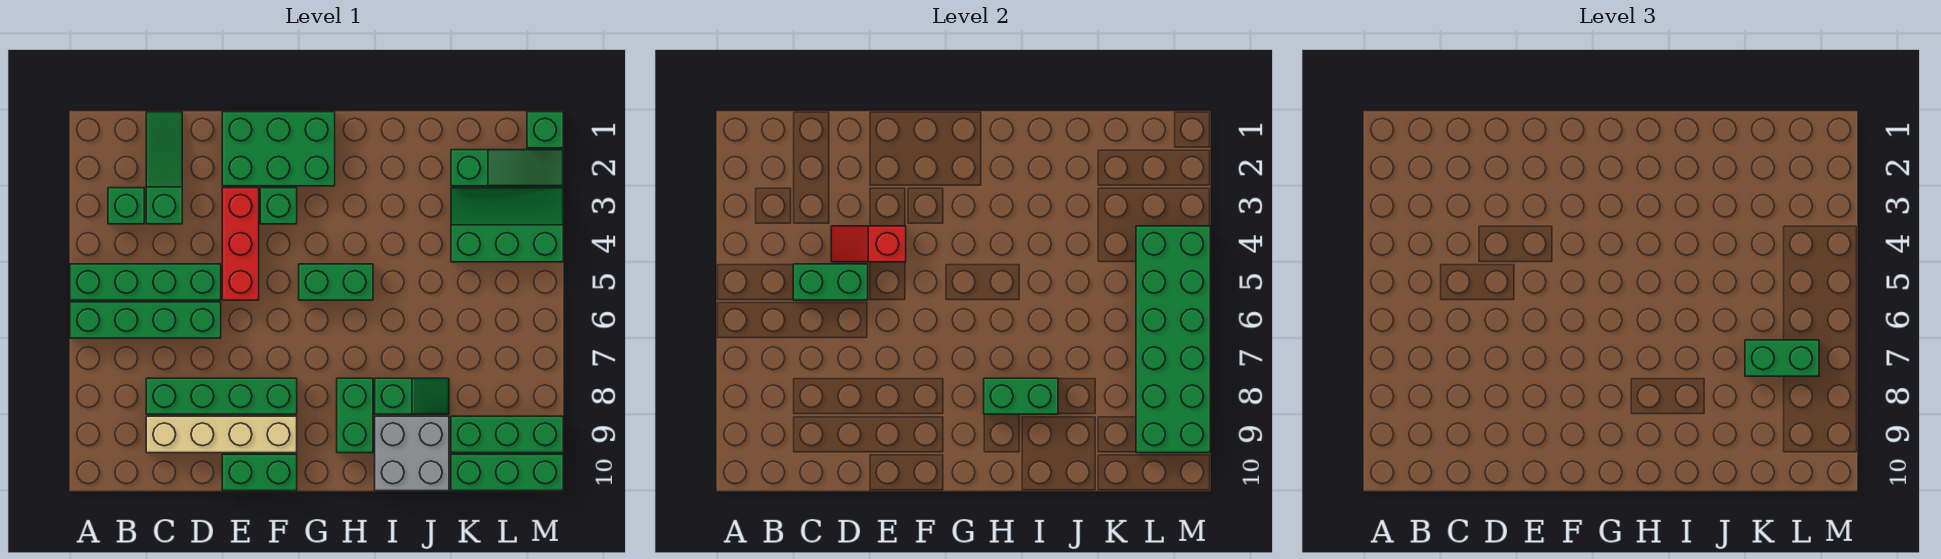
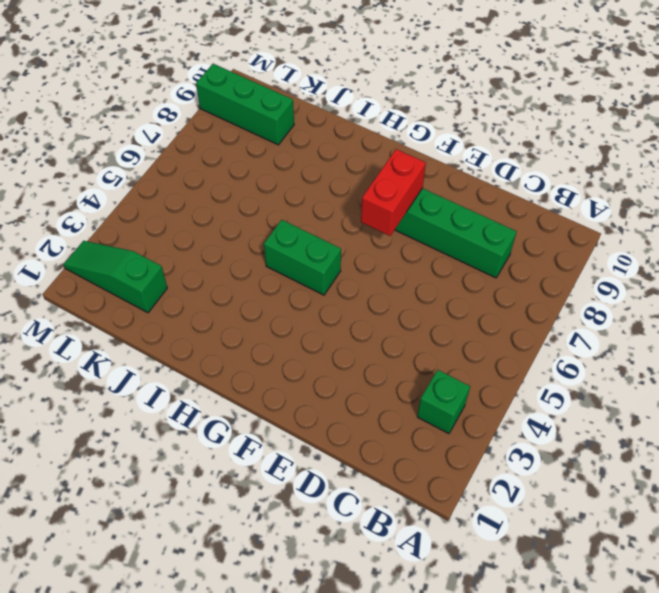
red 1x2 brick [361,149,426,236] -> none
none -> green 1x4 brick [70,264,221,300]
none -> green 1x4 brick [70,302,221,338]
none -> green 1x3 slope [146,112,182,224]

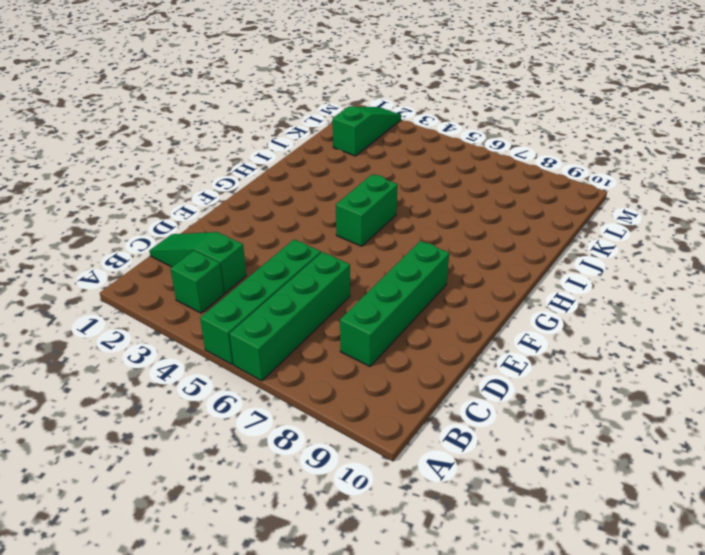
none -> tan 1x4 brick [146,416,297,453]
none -> green 2x3 brick [222,112,335,186]
none -> red 1x3 brick [222,188,259,300]

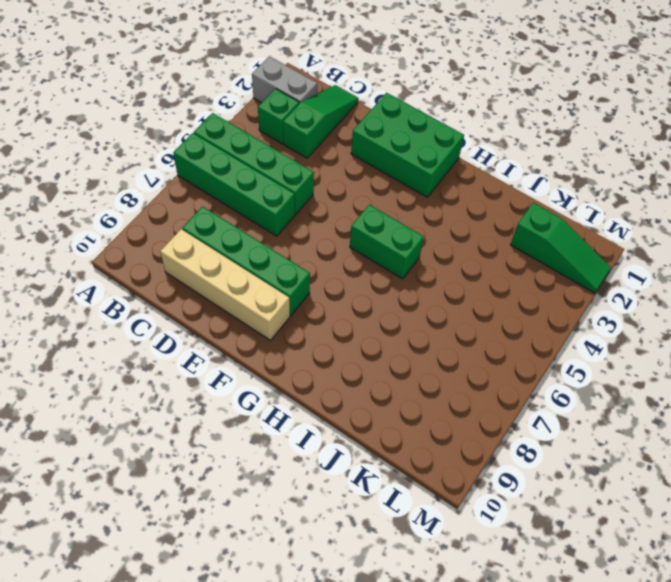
grey 1x2 brick [252,56,317,104] -> none
none -> red 1x3 brick [222,188,259,300]
none -> green 1x2 brick [222,454,297,491]
none -> green 1x1 brick [260,188,297,224]

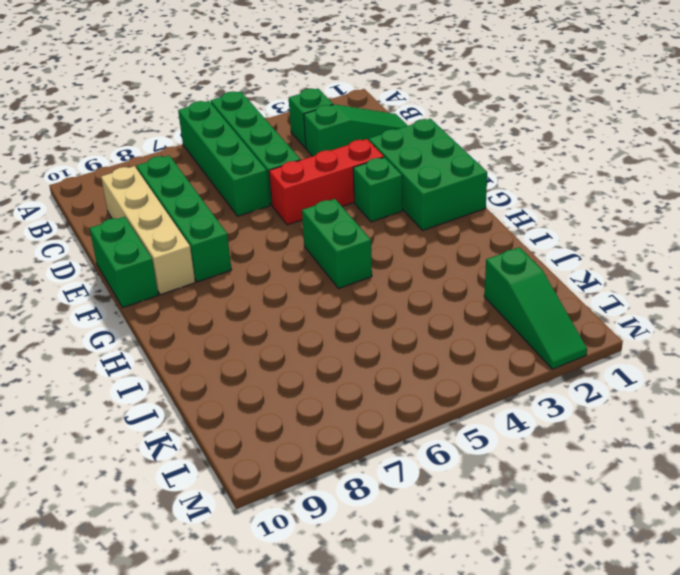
none -> green 1x2 brick [337,378,373,453]
none -> green 1x2 slope [375,378,449,414]
none -> grey 2x2 brick [375,416,449,491]

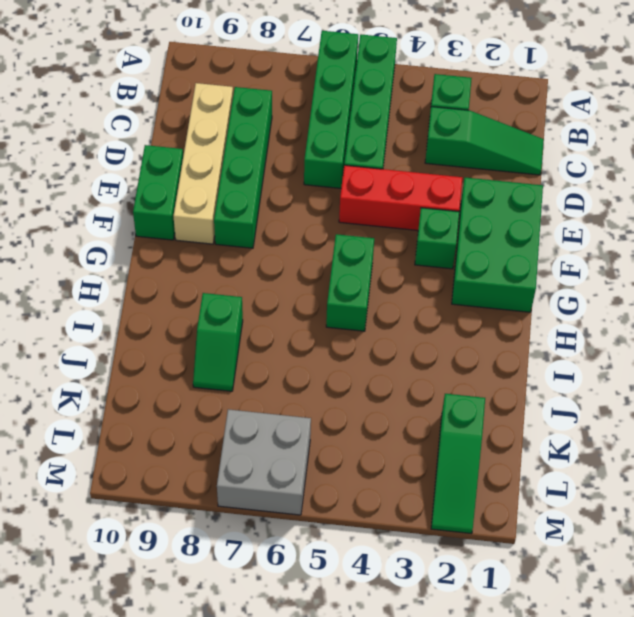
grey 2x2 brick [217,409,311,515] -> grey 2x2 brick moved to [375,416,449,491]
none -> green 1x2 brick [337,378,373,453]
none -> green 2x3 slope [451,188,563,262]
none -> green 1x3 brick [451,416,563,453]

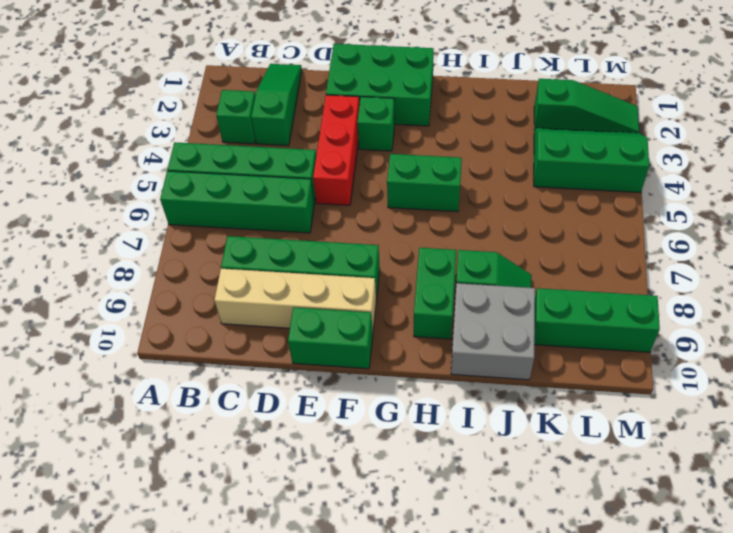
none -> green 1x3 brick [451,454,563,491]
none -> green 1x1 brick [527,112,563,148]
none -> green 1x2 brick [793,264,868,300]

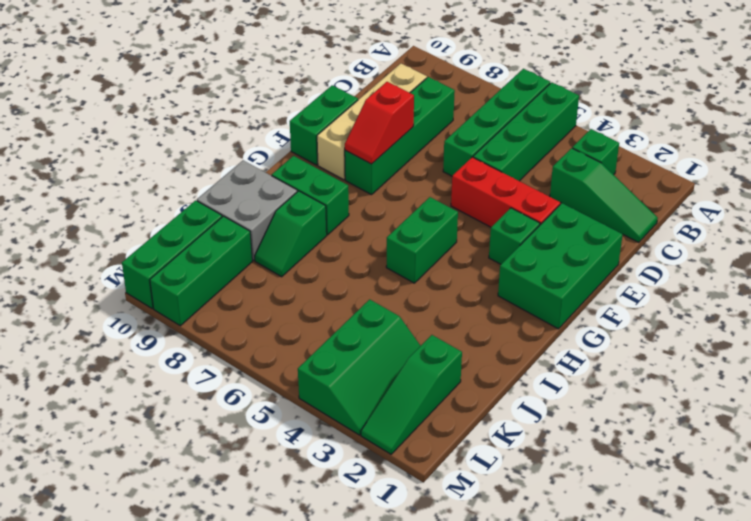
red 1x2 slope [345,82,414,164] -> red 1x2 slope turned to [831,226,906,262]
none -> green 1x1 brick [527,112,563,148]
none -> green 1x2 brick [793,264,868,300]
none -> green 1x2 brick [984,378,1058,414]

